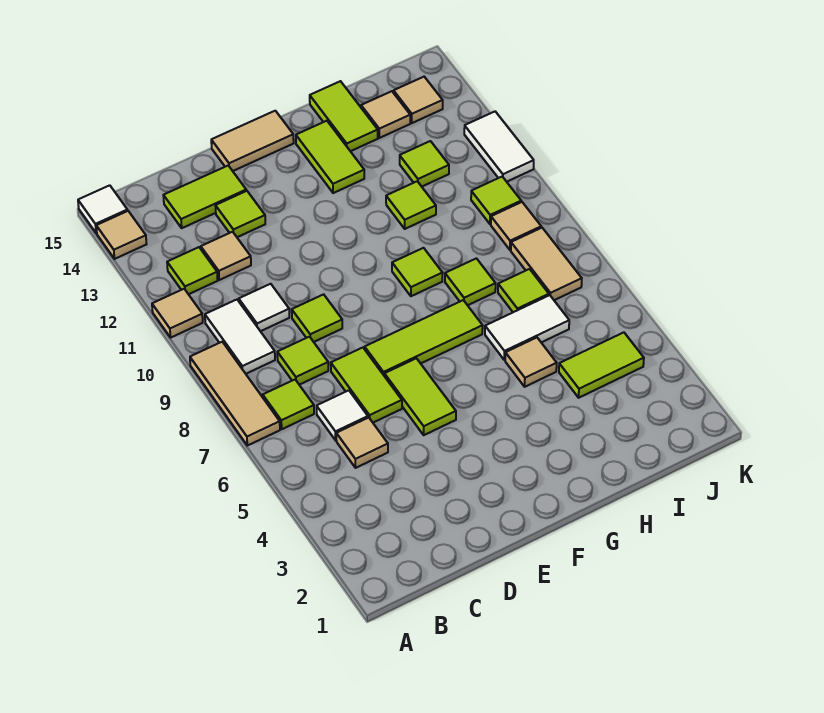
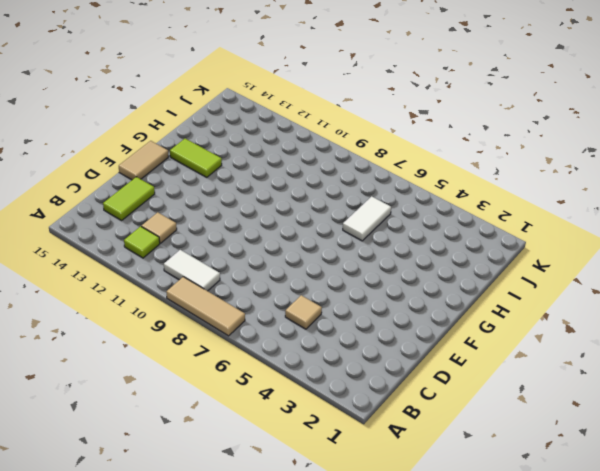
none -> tan 1x1 tile [152,289,203,337]
none -> tan 1x1 tile [96,211,146,259]
none -> white 1x1 tile [78,185,127,233]
none -> lime 1x1 tile [263,380,314,429]

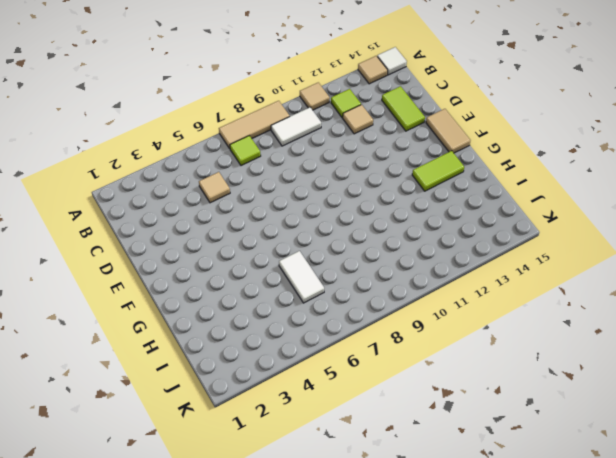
none -> white 1x1 tile [317,390,368,440]
none -> lime 1x1 tile [277,337,328,385]
none -> white 1x1 tile [239,284,289,331]
none -> lime 1x2 tile [331,348,402,423]

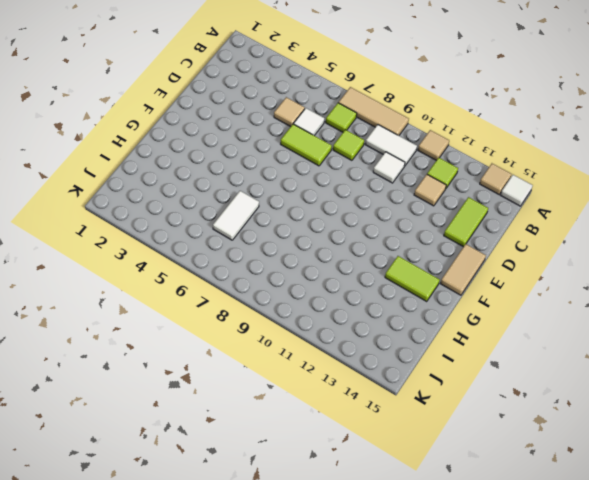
none -> lime 1x1 tile [292,294,342,342]
none -> lime 1x1 tile [215,191,265,237]
none -> lime 1x2 tile [384,358,456,435]
none -> lime 1x3 tile [365,300,483,375]

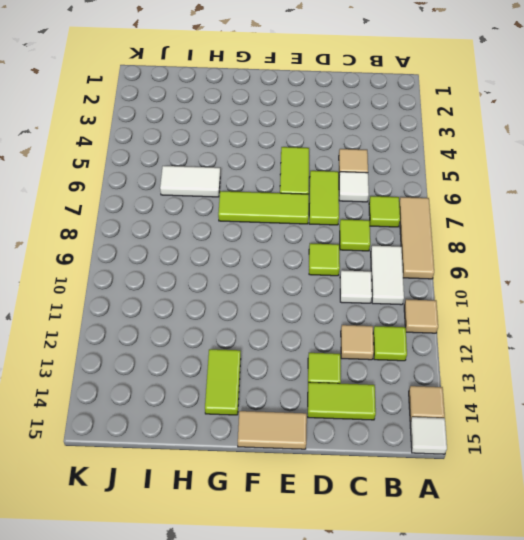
none -> lime 1x1 tile [392,248,443,296]
none -> tan 1x1 tile [505,338,557,387]
none -> lime 1x1 tile [445,258,496,305]
none -> lime 1x1 tile [386,181,436,229]

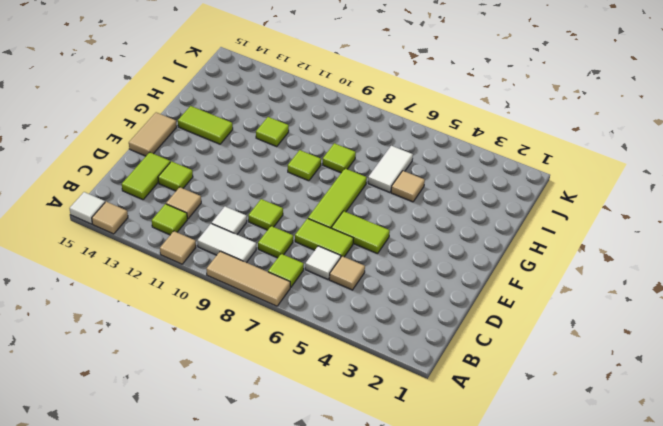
none -> lime 1x2 tile [310,81,378,151]
none -> lime 1x2 tile [559,332,644,398]
none -> lime 1x1 tile [498,269,549,312]
none -> lime 1x1 tile [400,141,449,187]

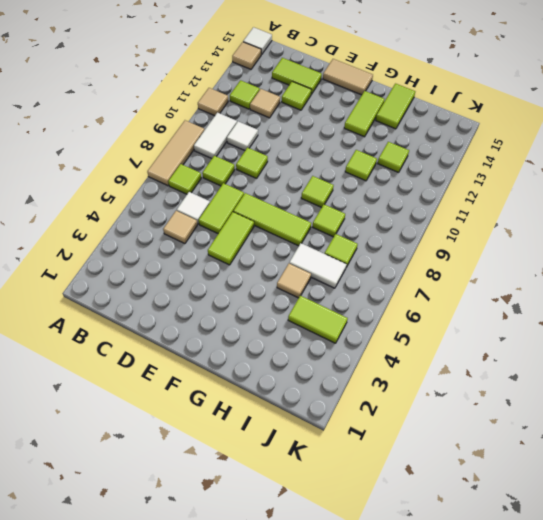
none -> tan 1x1 tile [361,91,410,138]
none -> tan 1x2 tile [511,228,582,300]
none -> tan 1x1 tile [491,202,541,250]
none -> lime 1x1 tile [471,177,521,224]

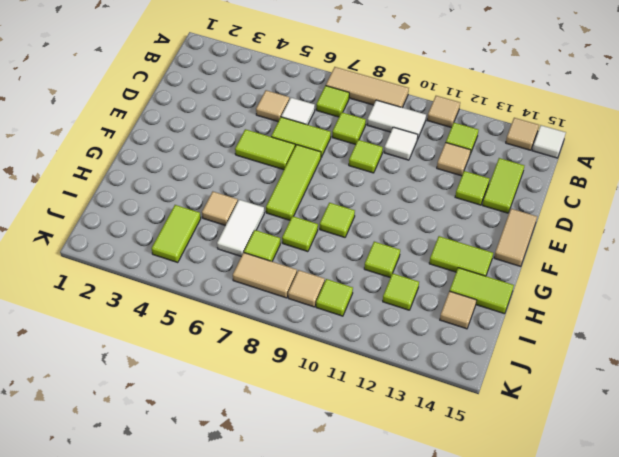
none -> tan 1x1 tile [394,77,443,123]
none -> white 1x2 tile [464,112,534,182]

